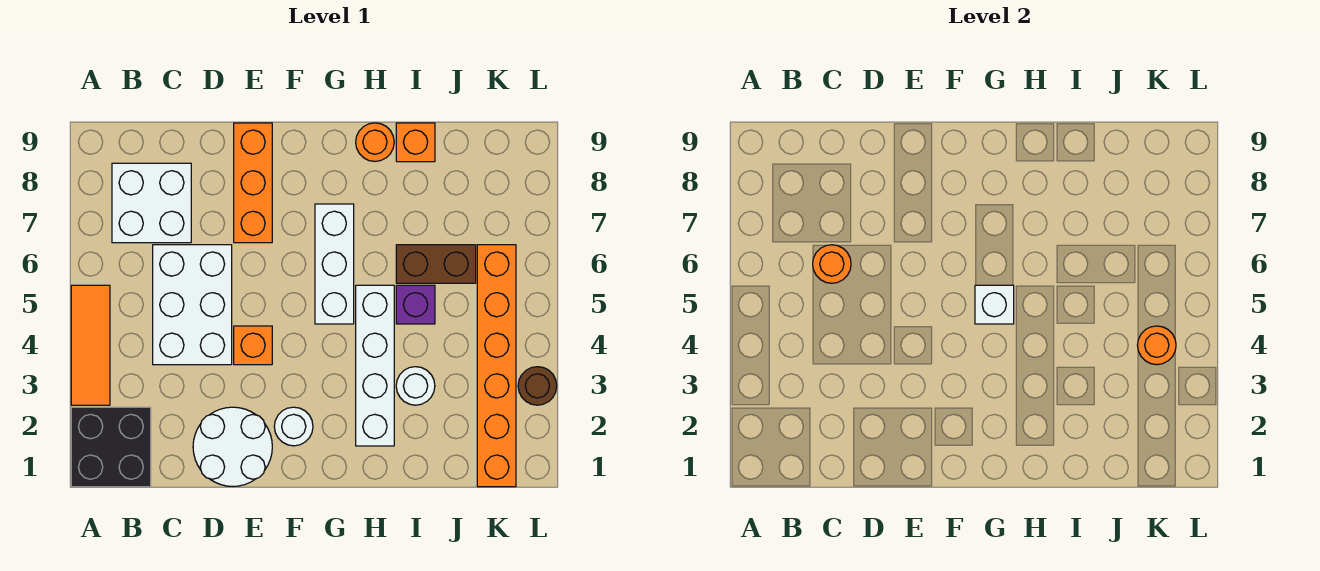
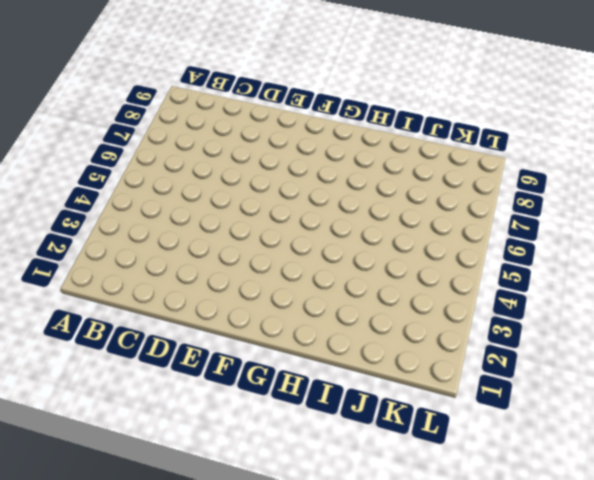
none -> black 2x2 brick [71,407,151,487]
none -> orange 1x3 tile [71,285,110,405]
none -> white 2x2 brick [112,163,191,243]

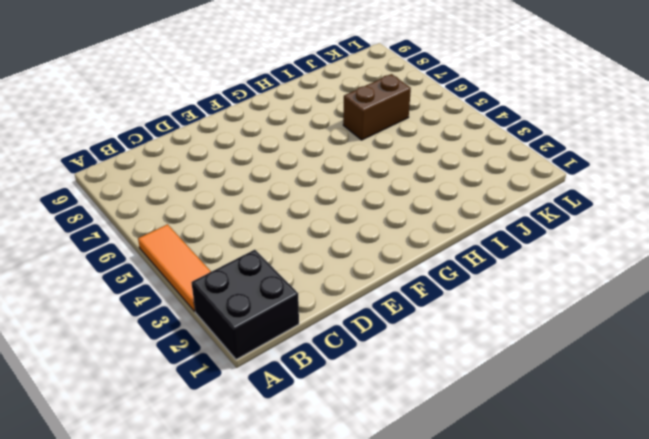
none -> white 2x2 brick [112,163,191,243]
none -> white 2x3 brick [153,245,232,365]
none -> white 2x2 round brick [193,407,272,486]

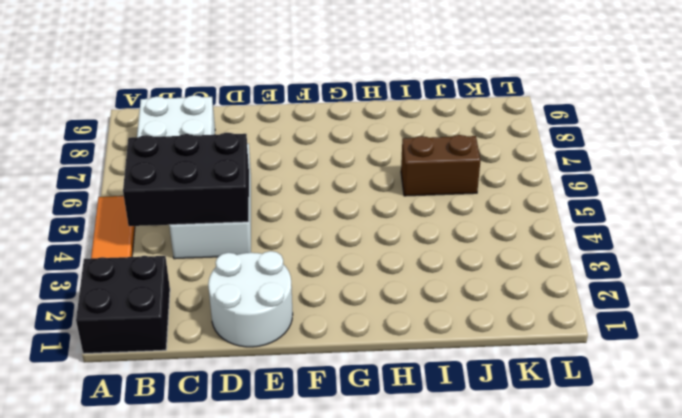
black 2x3 brick [123,133,249,226] -> none
none -> orange 1x1 brick [234,326,272,365]
none -> orange 1x3 brick [234,123,272,243]
none -> white 1x1 round brick [274,407,313,446]

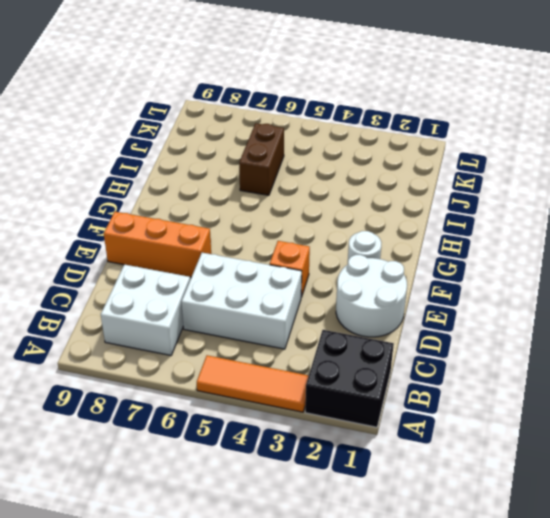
none -> white 1x3 brick [315,204,354,324]
none -> white 1x4 brick [356,285,394,446]
none -> orange 1x1 round brick [356,123,394,161]

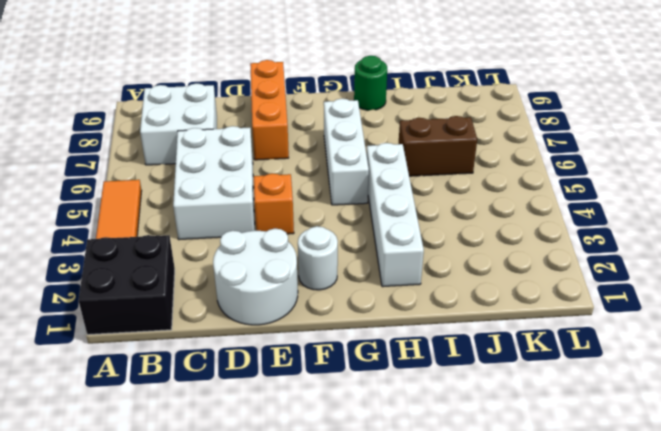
green 1x1 round brick [354,56,387,110] -> orange 1x1 round brick [356,123,394,161]
none -> white 1x1 round brick [396,367,435,405]
none -> purple 1x1 brick [396,285,435,324]
none -> orange 1x1 brick [396,123,435,162]

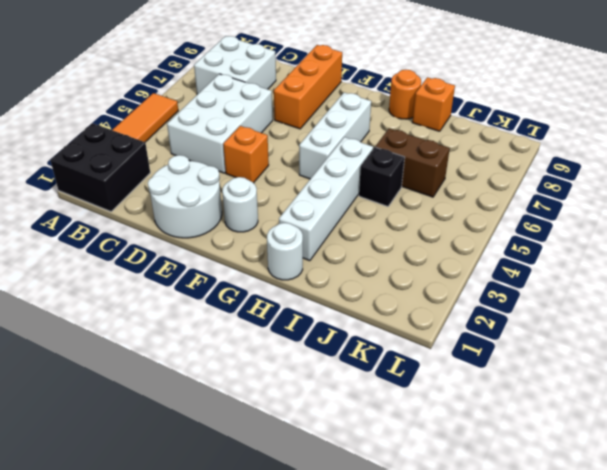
white 1x1 round brick [267,223,303,280] -> white 1x1 round brick moved to [396,367,435,405]
black 1x1 brick [359,147,405,206] -> purple 1x1 brick [396,285,435,324]
none -> orange 1x6 brick [477,245,516,487]
none -> brown 1x1 round brick [518,367,557,405]
none -> orange 1x1 round brick [813,245,851,283]

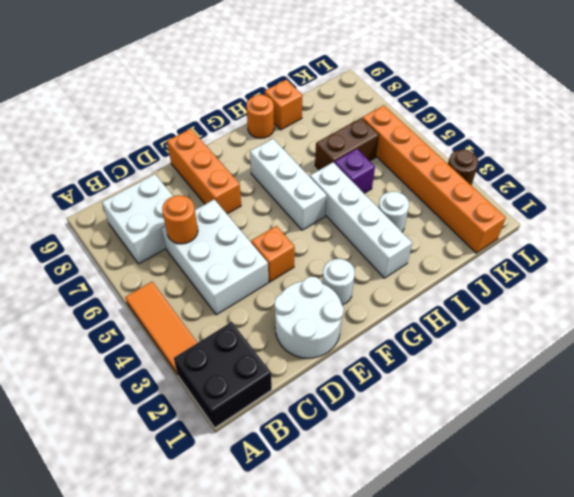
none -> white 1x1 brick [975,285,1014,324]
none -> orange 1x1 round brick [1137,326,1176,365]

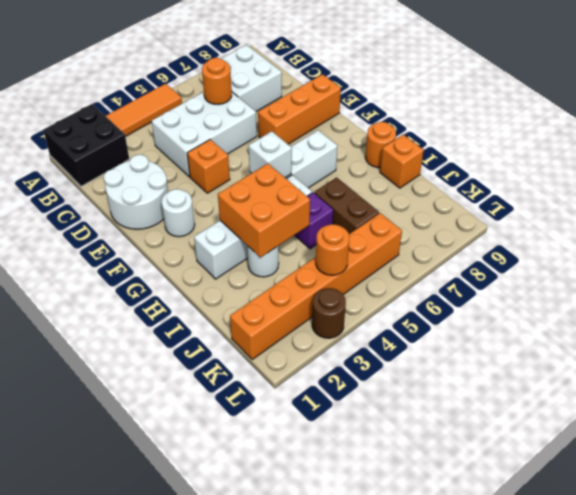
orange 2x2 brick [218,164,310,257] -> none

